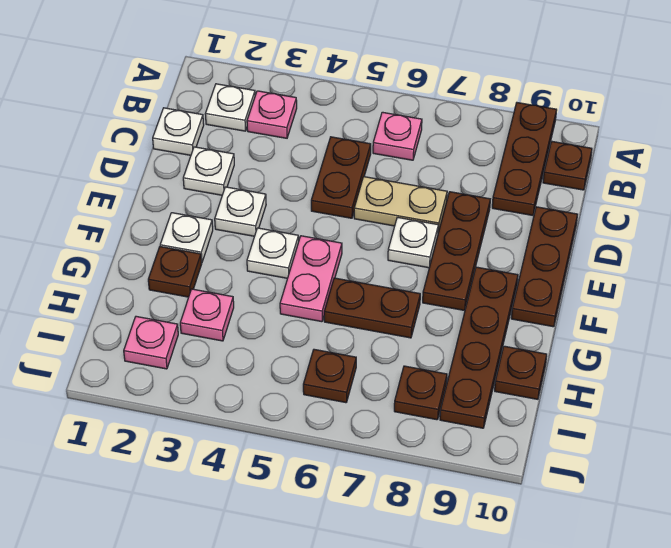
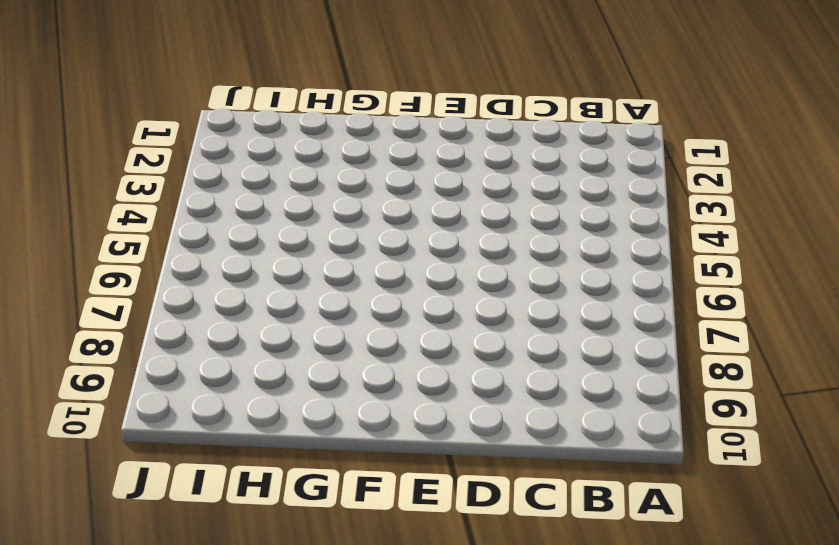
none -> brown 1x3 plate [492,103,557,215]
none -> white 1x1 plate [205,84,255,131]
none -> pink 1x1 plate [247,91,297,138]

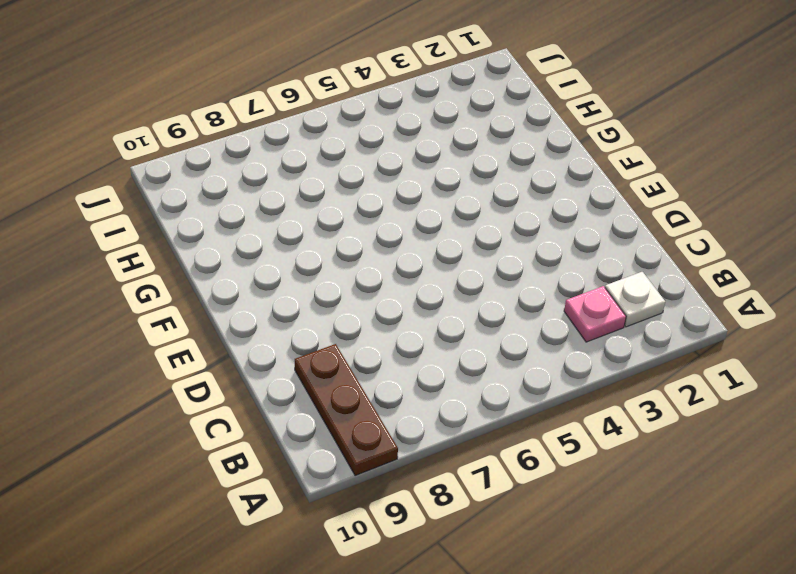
none -> pink 1x1 plate [373,112,422,160]
none -> brown 1x1 plate [543,142,592,190]
none -> white 1x1 plate [153,108,204,155]

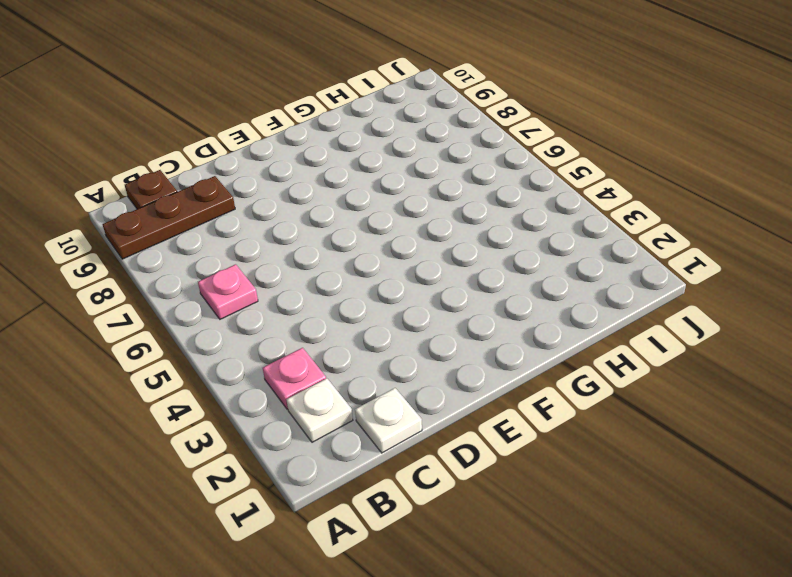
none -> brown 1x2 plate [311,137,371,218]
none -> white 1x1 plate [183,147,234,195]
none -> tan 1x2 plate [354,177,447,233]

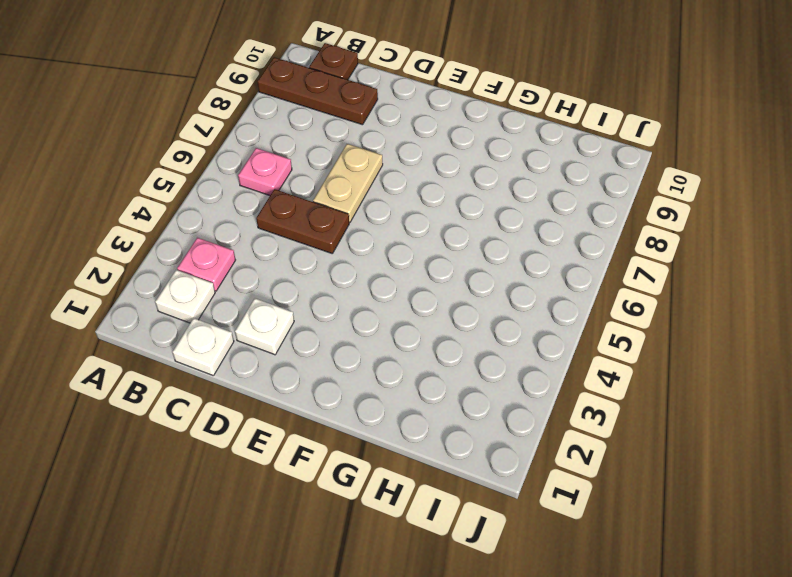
none -> brown 1x3 plate [423,192,490,310]
none -> brown 1x3 plate [511,207,578,327]
none -> white 1x1 plate [215,187,266,236]

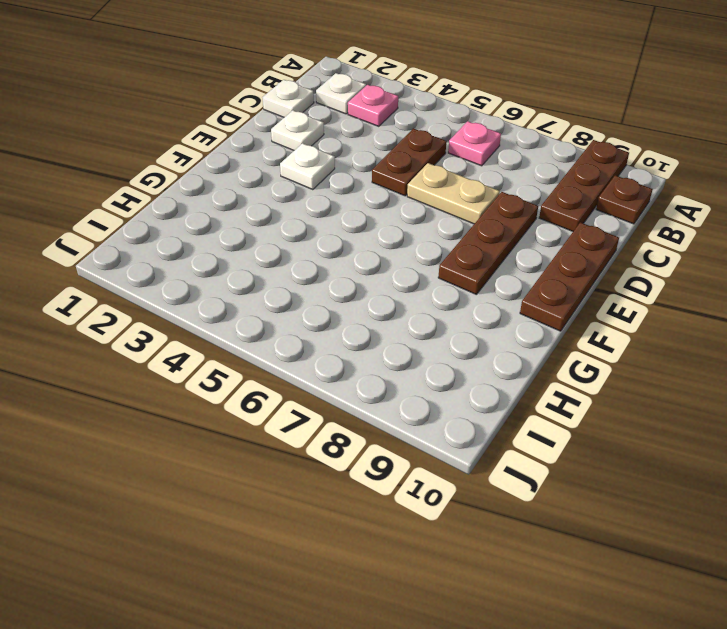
none -> white 1x1 plate [388,217,438,268]
none -> white 1x1 plate [160,213,213,263]
none -> white 1x1 plate [247,228,299,278]

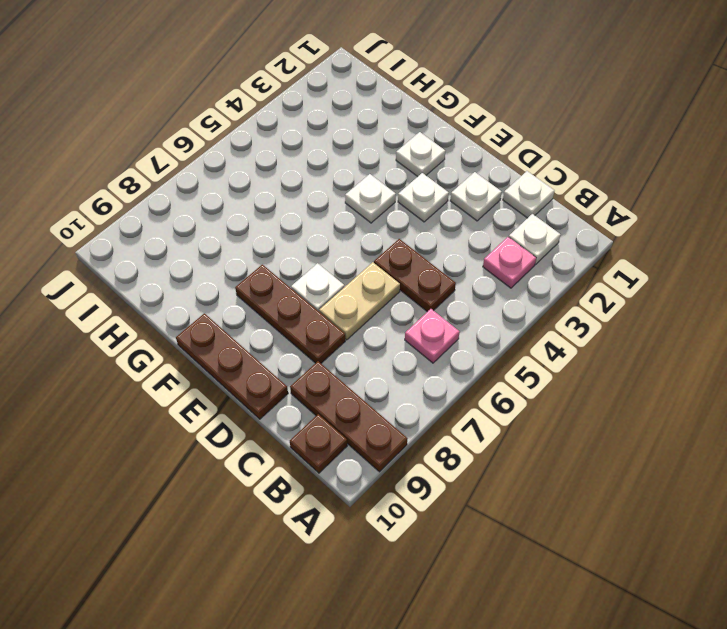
none -> pink 1x2 plate [280,236,342,322]
none -> brown 1x4 plate [440,267,518,428]
none -> brown 1x1 plate [148,247,202,297]

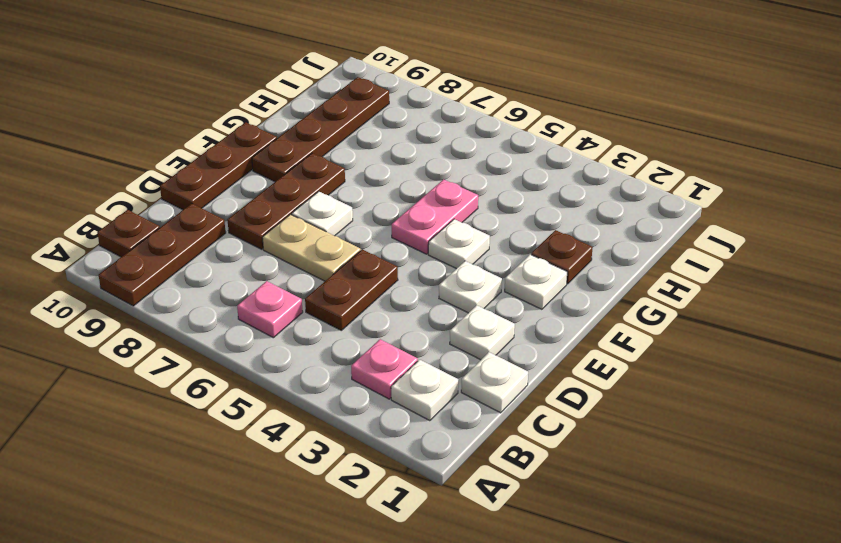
none -> brown 1x2 plate [324,278,420,338]
none -> pink 1x1 plate [180,289,234,341]
none -> brown 1x1 plate [495,346,547,399]

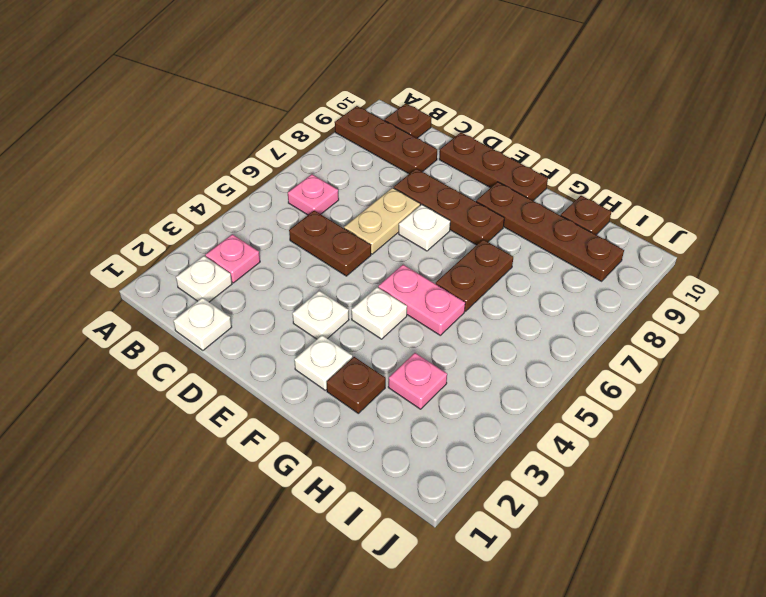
none -> white 1x1 plate [183,147,234,195]
none -> pink 1x1 plate [124,316,178,369]
none -> brown 1x1 plate [303,349,356,403]

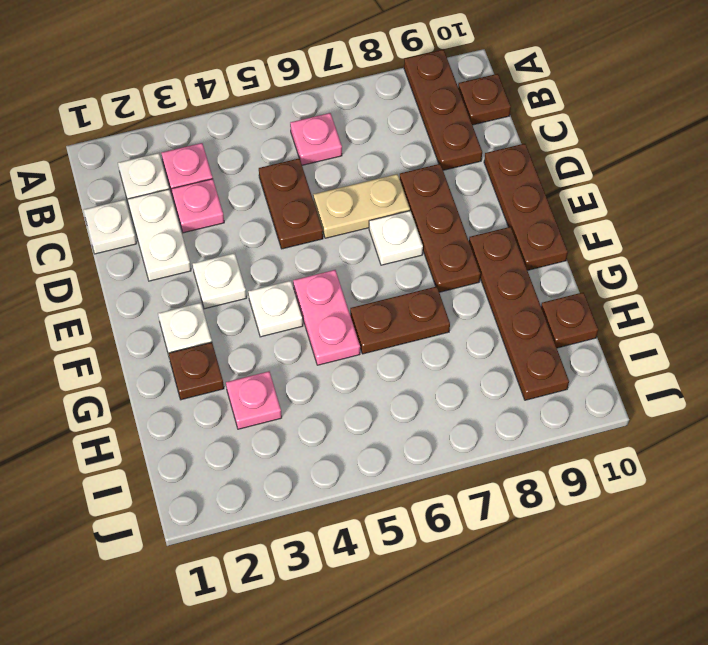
white 1x2 plate [128,189,191,281] -> white 1x1 plate [183,147,234,195]
pink 1x1 plate [172,179,224,233] -> pink 1x1 plate moved to [124,316,178,369]
none -> brown 1x1 plate [303,349,356,403]
none -> brown 1x1 plate [394,366,447,420]

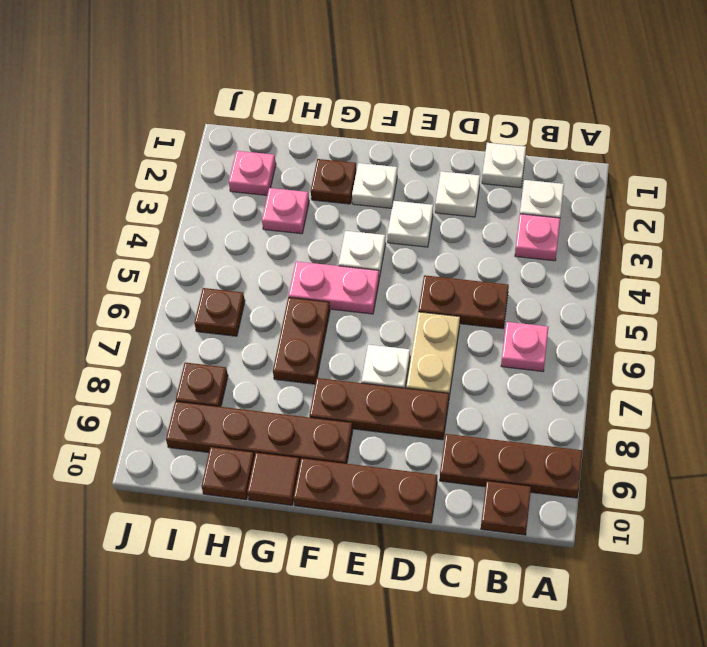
brown 1x1 tile [247,453,300,505] -> none

